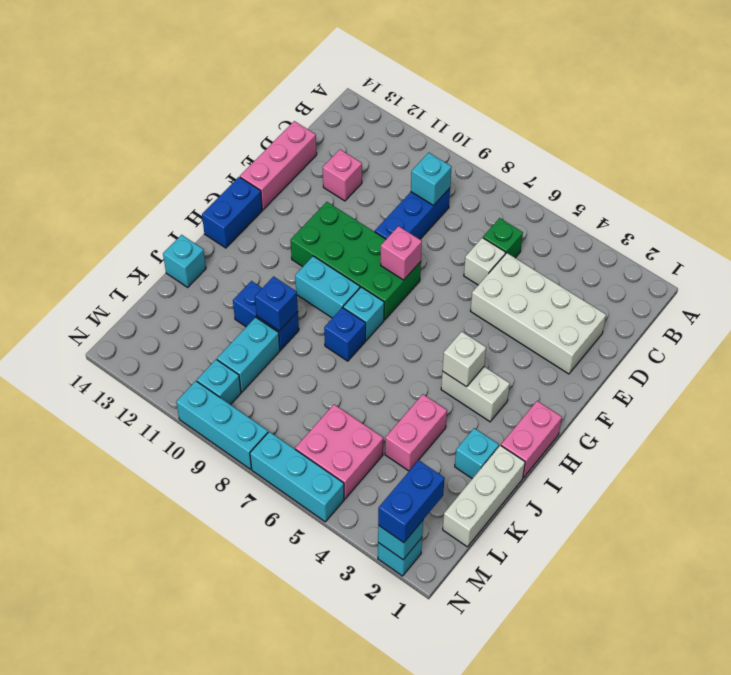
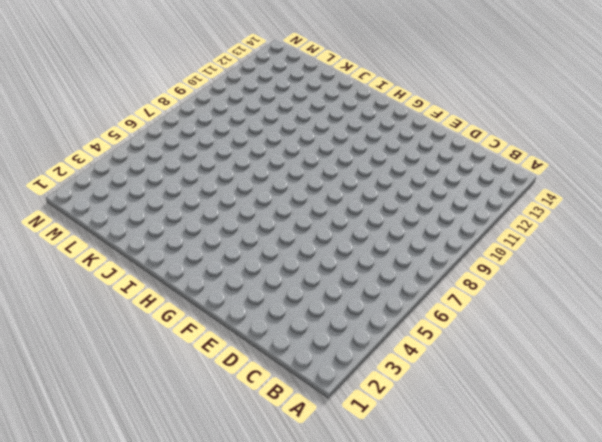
none -> green 1x1 brick [483,218,523,258]
none -> blue 1x3 brick [375,188,450,239]
none -> white 2x4 brick [471,253,606,374]
none -> white 1x1 brick [464,238,506,285]

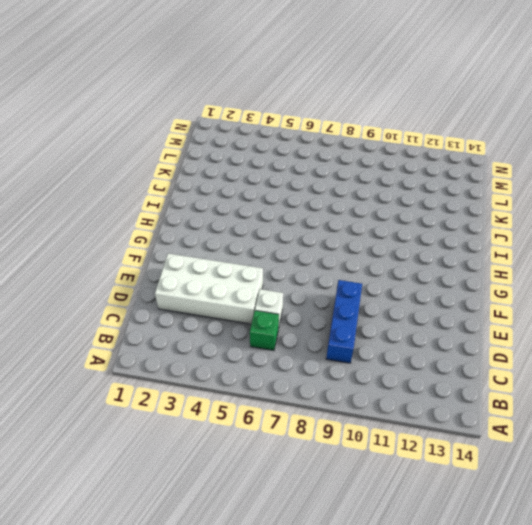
none -> pink 1x1 brick [323,150,362,201]
none -> pink 1x3 brick [240,121,317,210]
none -> green 2x4 brick [290,202,421,320]
none -> blue 1x2 brick [202,177,262,248]

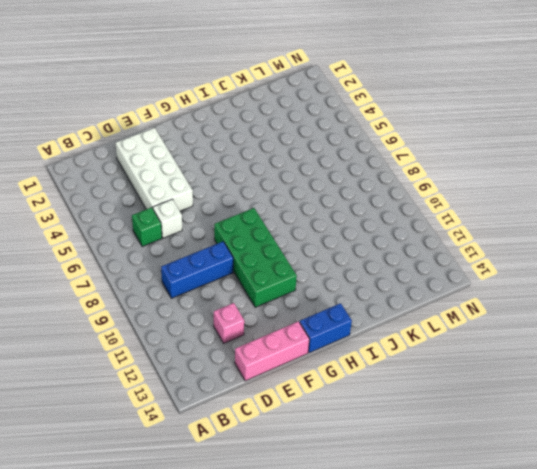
none -> pink 1x2 brick [501,401,562,478]
none -> white 1x2 brick [441,367,510,422]
none -> cyan 1x1 brick [343,287,384,340]
none -> cyan 1x2 brick [295,256,360,318]

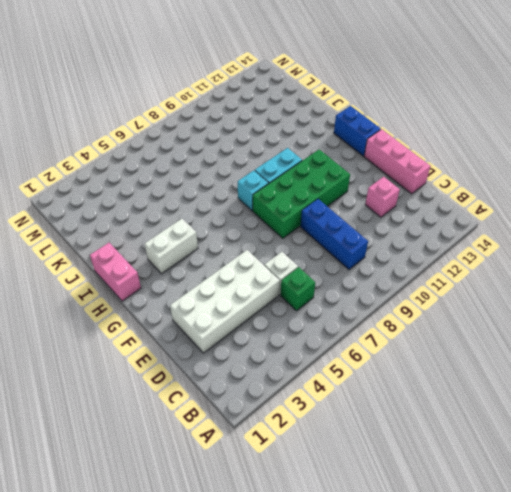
none -> blue 1x1 brick [324,308,366,361]
none -> white 1x3 brick [443,445,525,547]
none -> cyan 1x1 brick [455,428,499,479]
none -> pink 1x2 brick [385,394,447,471]

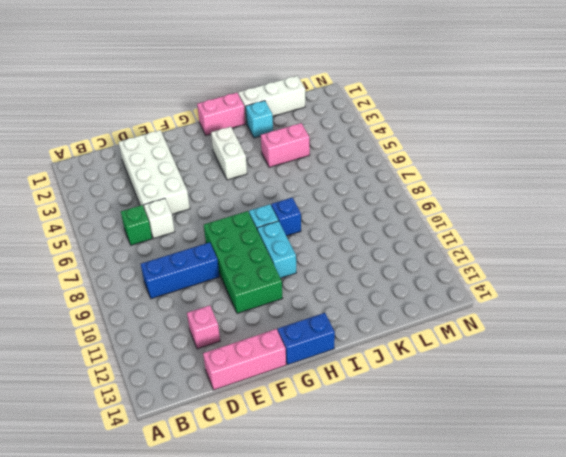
none -> blue 1x2 brick [233,281,299,350]
none -> cyan 1x1 brick [163,235,206,287]
none -> cyan 1x2 brick [217,317,280,392]
none -> pink 2x2 brick [295,405,383,499]

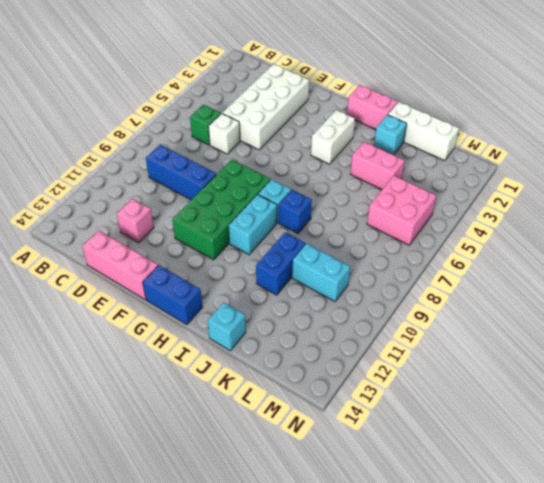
none -> cyan 1x1 brick [197,360,241,405]
none -> cyan 1x1 brick [378,538,422,576]
none -> cyan 1x3 brick [250,432,344,522]
none -> cyan 1x3 brick [176,381,268,469]

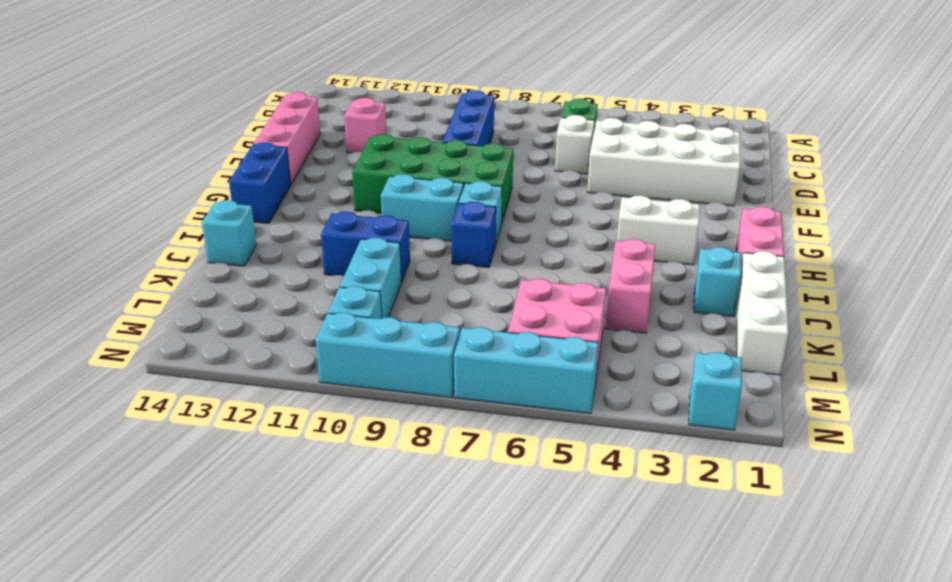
none -> cyan 1x1 brick [411,152,452,205]
none -> pink 1x1 brick [381,226,422,280]
none -> white 1x1 brick [442,332,486,387]
none -> blue 1x1 brick [255,276,298,331]

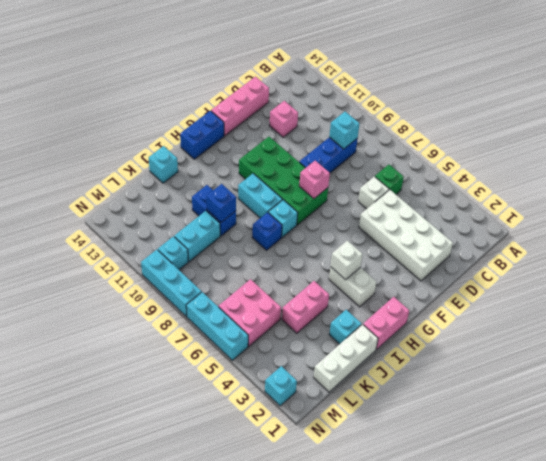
none -> cyan 1x1 brick [378,521,423,560]
none -> blue 1x2 brick [378,460,445,543]

